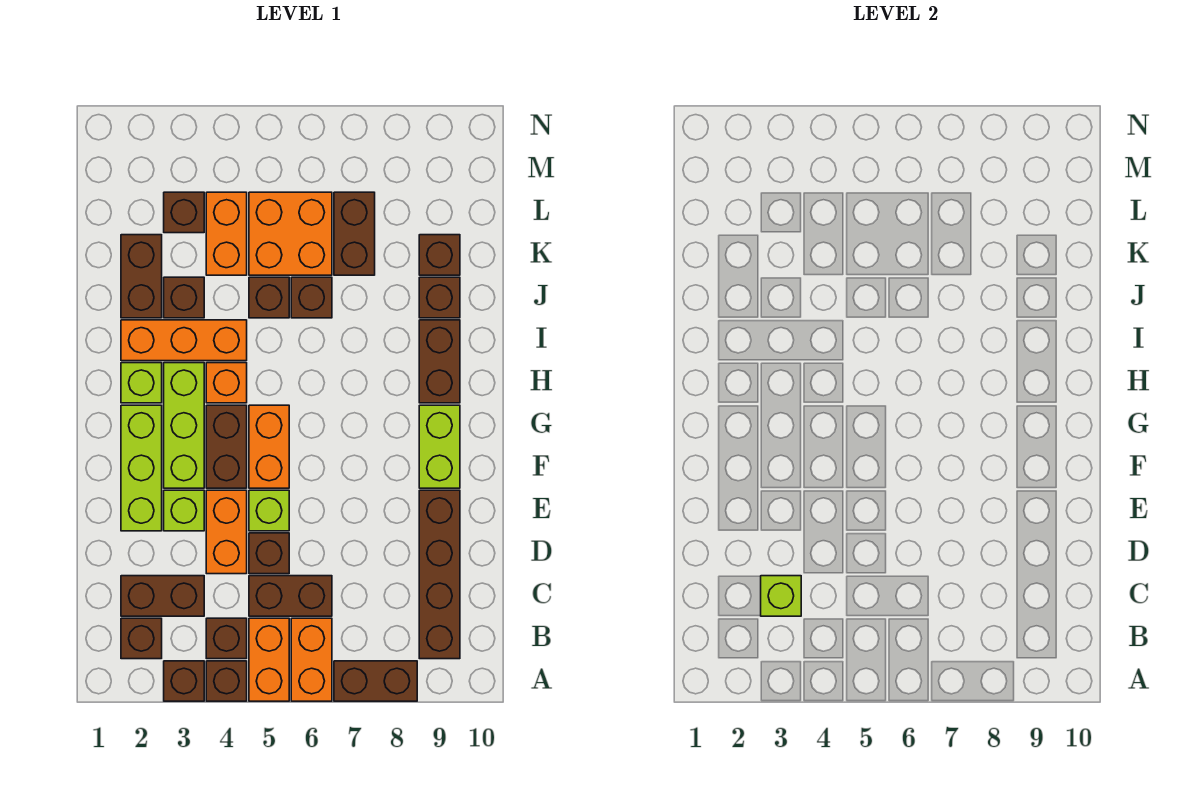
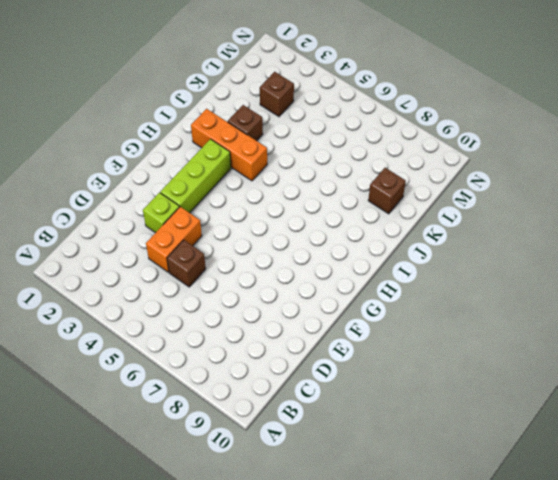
none -> brown 1x1 brick [164,661,204,701]
none -> brown 1x1 brick [206,661,247,701]
none -> orange 1x2 brick [249,618,289,701]
none -> orange 1x2 brick [291,618,332,701]

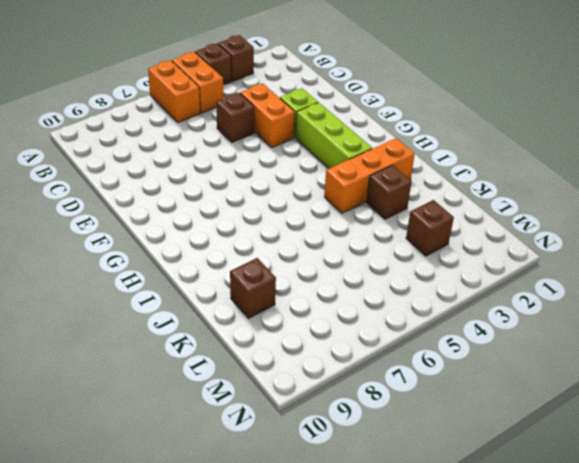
none -> brown 1x2 brick [334,661,417,701]
none -> brown 1x1 brick [121,618,162,659]
none -> brown 1x1 brick [206,618,247,659]
none -> brown 1x4 brick [419,490,460,659]

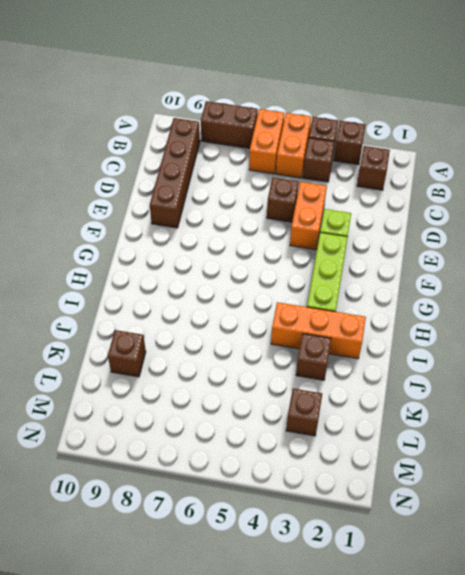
none -> brown 1x2 brick [121,576,204,616]
none -> brown 1x2 brick [249,576,332,616]
none -> lime 1x3 brick [121,405,162,531]
none -> lime 1x1 brick [249,490,289,531]

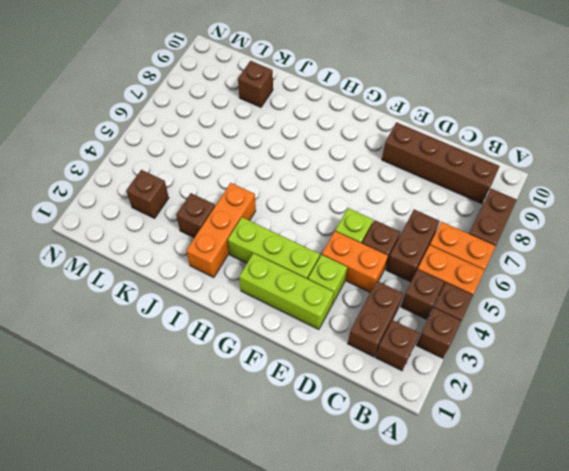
none -> brown 1x2 brick [206,405,247,488]
none -> orange 1x2 brick [249,405,289,488]
none -> lime 1x2 brick [419,405,460,488]
none -> lime 1x1 brick [121,363,162,403]

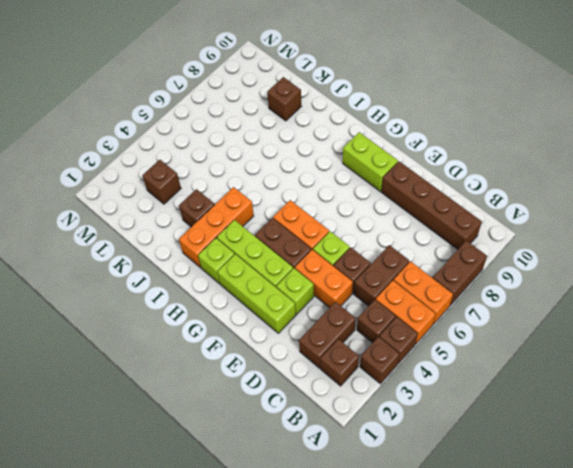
none -> orange 1x1 brick [206,363,247,403]
none -> brown 1x2 brick [419,320,460,403]
none -> brown 1x2 brick [121,235,162,318]
none -> brown 1x1 brick [249,277,289,318]

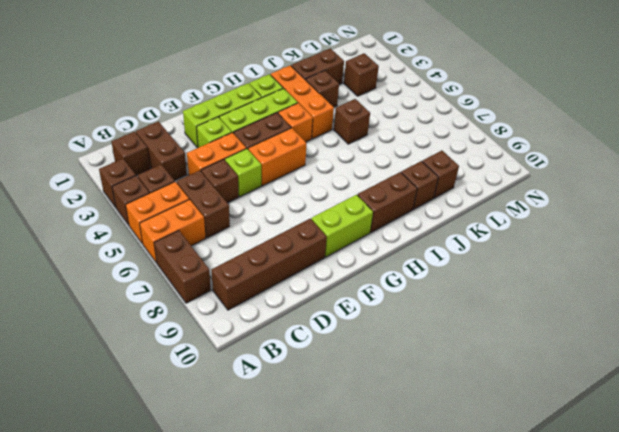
none -> brown 1x1 brick [291,277,332,318]
none -> orange 1x2 brick [206,192,247,275]
none -> orange 2x2 brick [249,192,332,275]
none -> brown 1x2 brick [334,192,375,275]

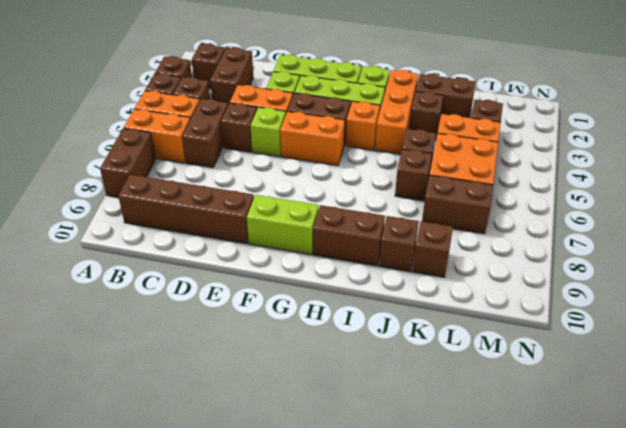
none -> lime 1x1 brick [761,576,801,616]

